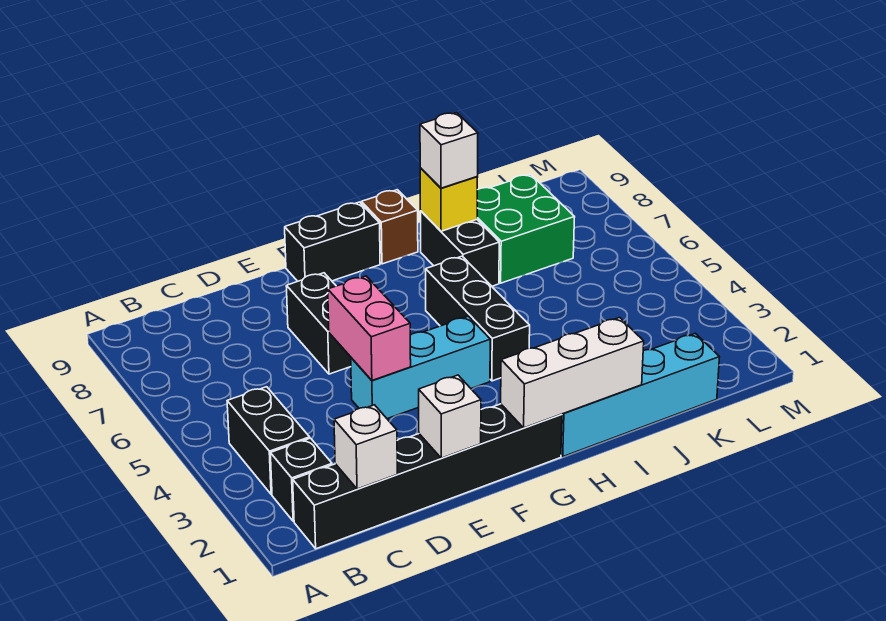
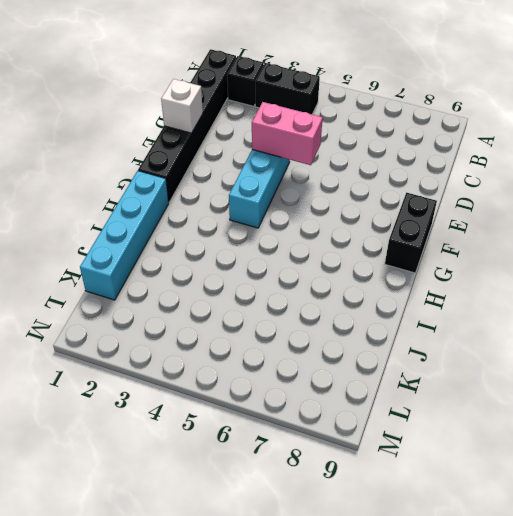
none -> black 1x2 brick [286,273,351,374]
none -> black 1x3 brick [426,256,530,381]
none -> brown 1x1 brick [361,190,418,264]

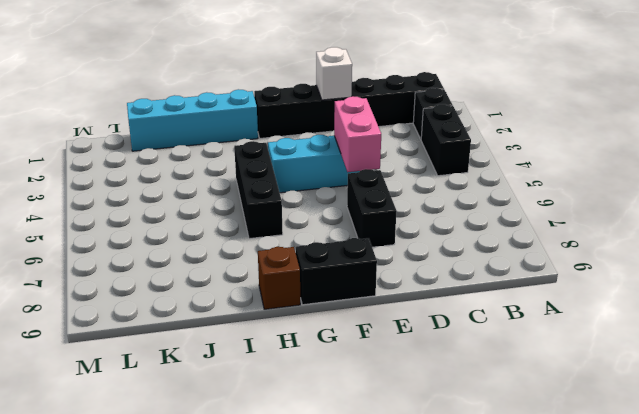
none -> black 1x2 brick [421,211,499,286]
none -> green 2x2 brick [477,174,575,283]
none -> white 1x1 brick [334,405,397,489]

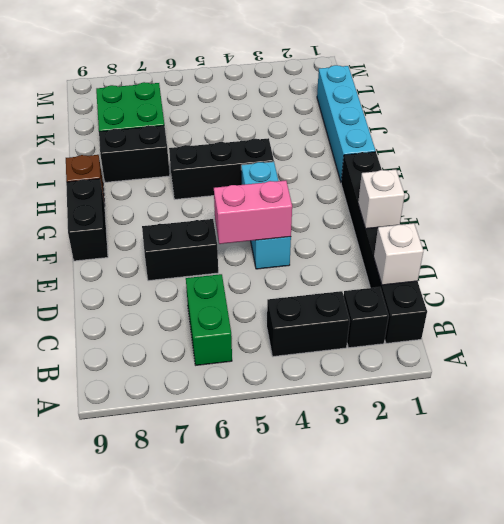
green 1x2 brick [186,274,232,365] -> none
none -> white 1x3 brick [501,317,644,428]
none -> yellow 1x1 brick [420,168,478,231]
none -> white 1x1 brick [420,113,478,188]

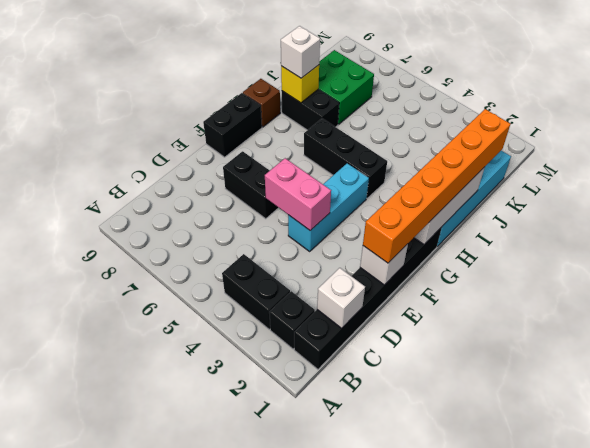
orange 1x6 brick [363,109,510,263] -> none

